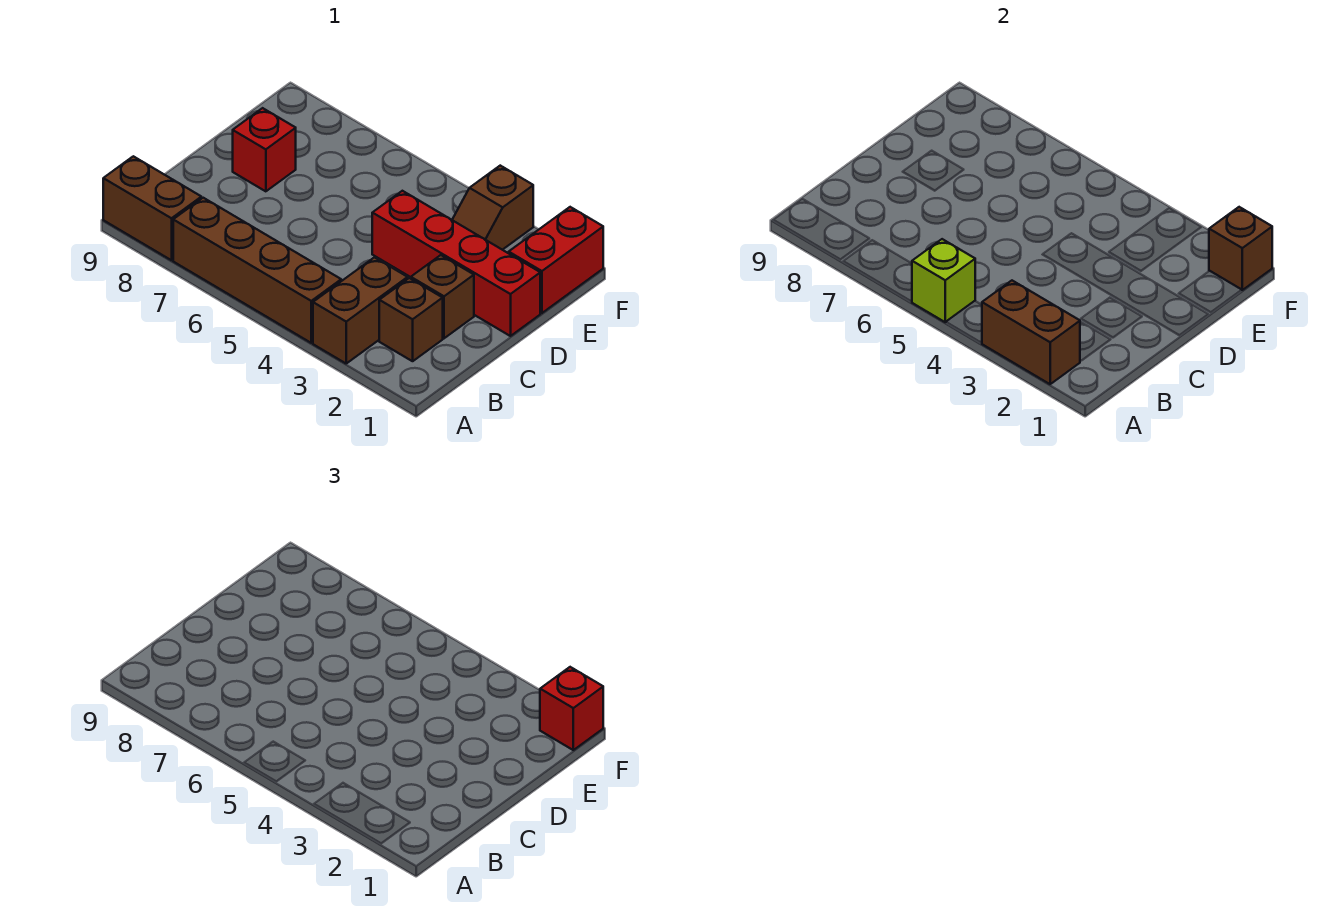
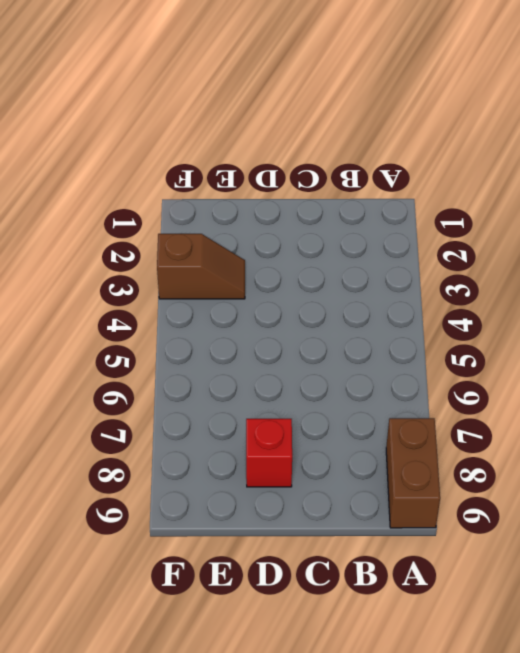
none -> brown 1x2 brick [313,257,408,363]
none -> brown 1x4 brick [173,198,341,343]
none -> brown 1x1 brick [379,278,443,361]

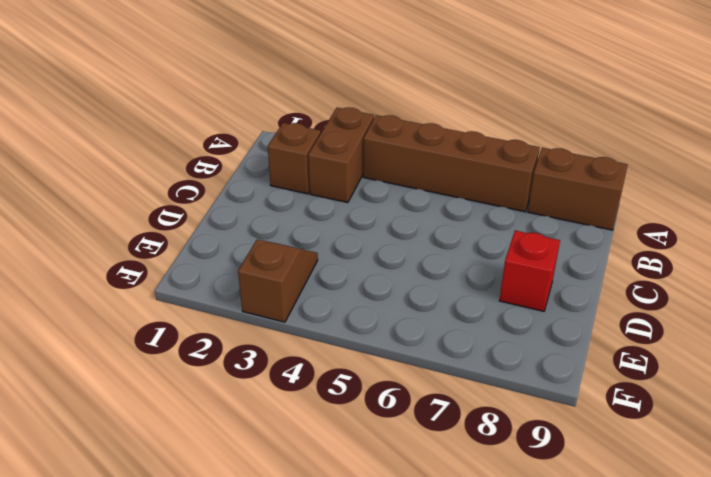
none -> brown 1x1 brick [411,255,474,338]
none -> red 1x4 brick [372,191,540,336]
none -> red 1x2 brick [509,207,603,313]

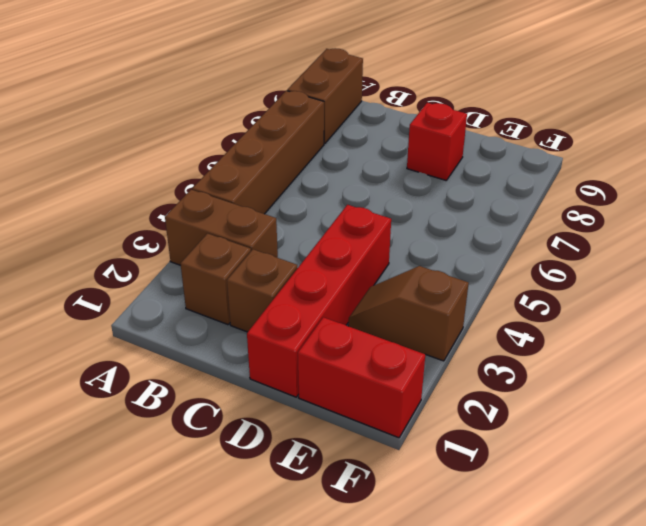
none -> brown 1x2 brick [982,281,1080,384]
none -> lime 1x1 brick [912,239,975,322]
none -> brown 1x1 brick [1209,207,1272,290]

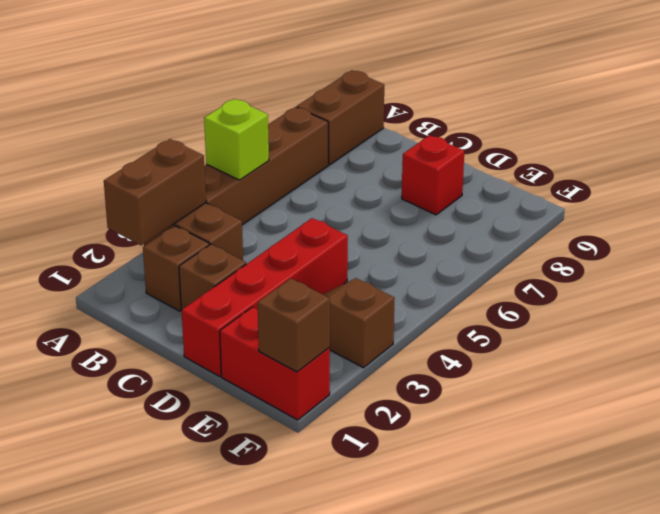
none -> red 1x1 brick [540,667,603,750]

